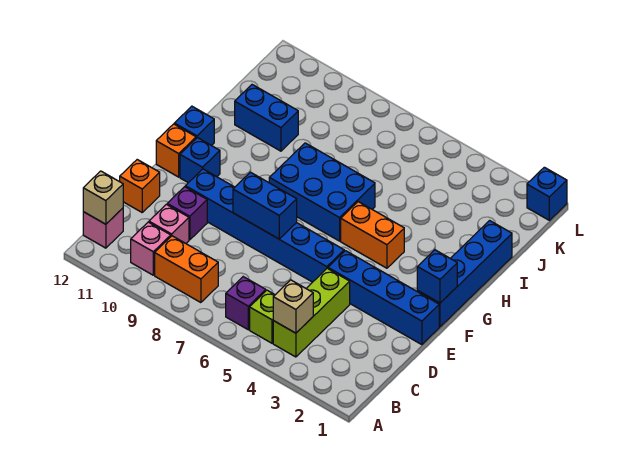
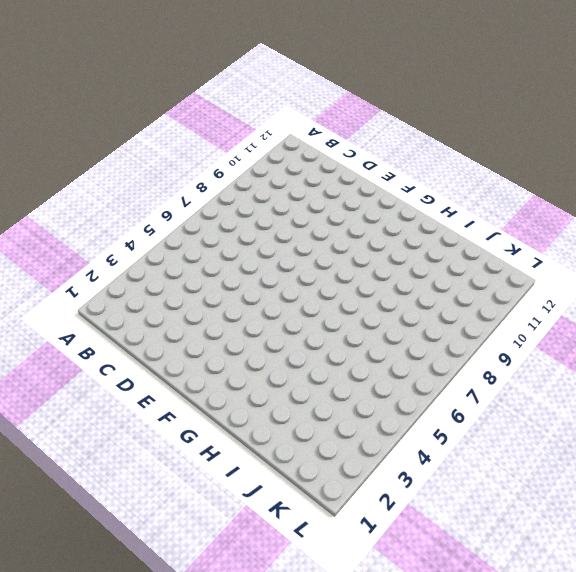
none -> lime 1x3 brick [273,268,350,357]
none -> lime 1x1 brick [250,290,275,343]
none -> purple 1x1 brick [226,277,266,330]

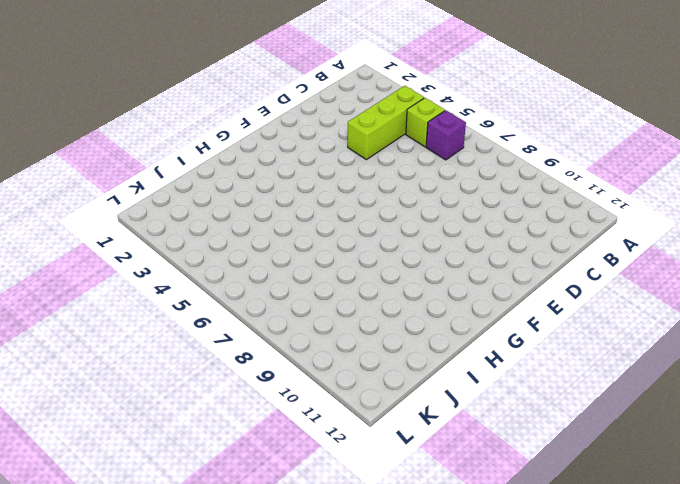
none -> orange 1x2 brick [155,236,218,303]
none -> pink 1x1 brick [131,222,171,275]
none -> pink 1x1 brick [83,208,123,248]

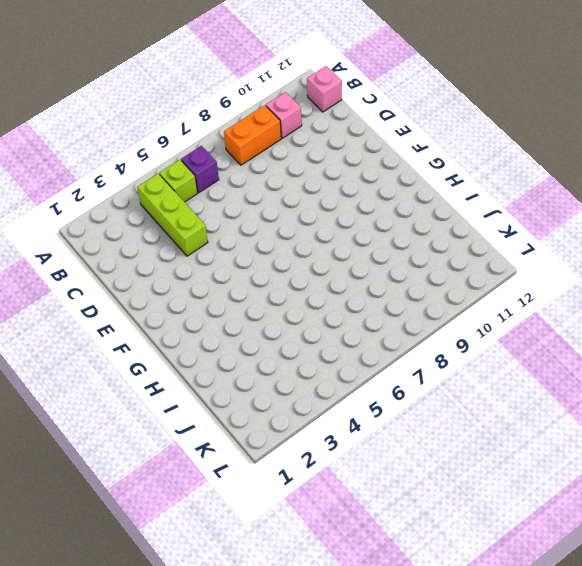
none -> pink 1x1 brick [149,204,189,243]
none -> purple 1x1 brick [167,187,207,240]
none -> orange 1x1 brick [120,160,160,212]

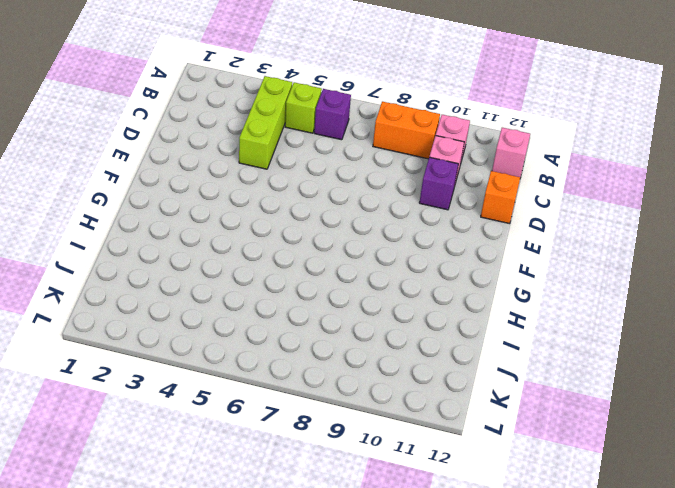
none -> blue 1x4 brick [328,251,439,345]
none -> blue 1x6 brick [185,169,344,282]
none -> blue 1x4 brick [417,221,512,327]

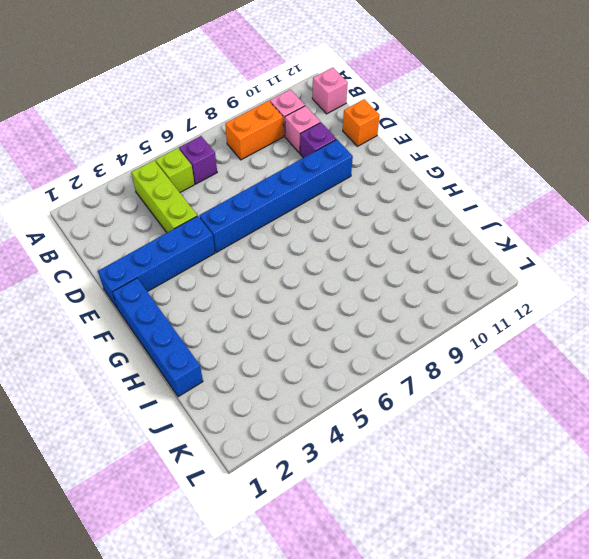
none -> blue 1x1 brick [180,138,220,183]
none -> orange 1x1 brick [156,124,196,177]
none -> orange 1x2 brick [341,202,404,268]

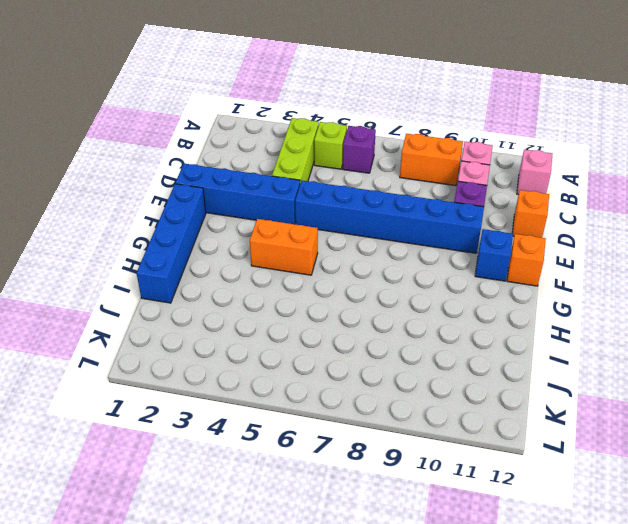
none -> blue 2x3 brick [269,143,375,241]
none -> blue 1x1 brick [174,106,214,146]
none -> blue 1x2 brick [235,85,298,151]

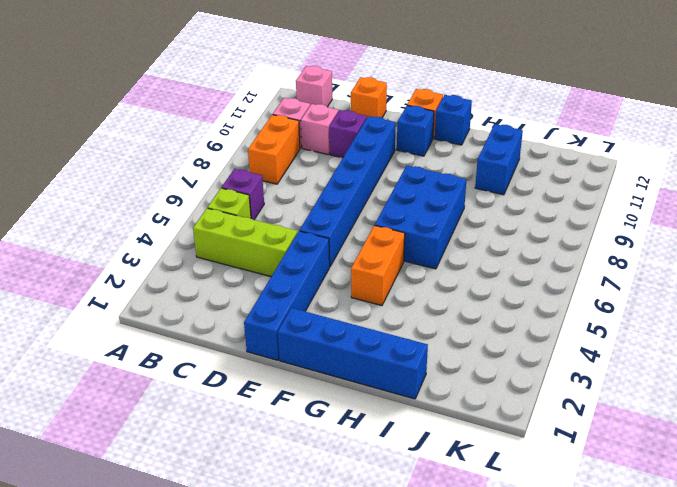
none -> blue 1x1 brick [527,167,567,220]
none -> tan 1x1 brick [273,280,313,333]
none -> tan 1x1 brick [83,171,123,224]

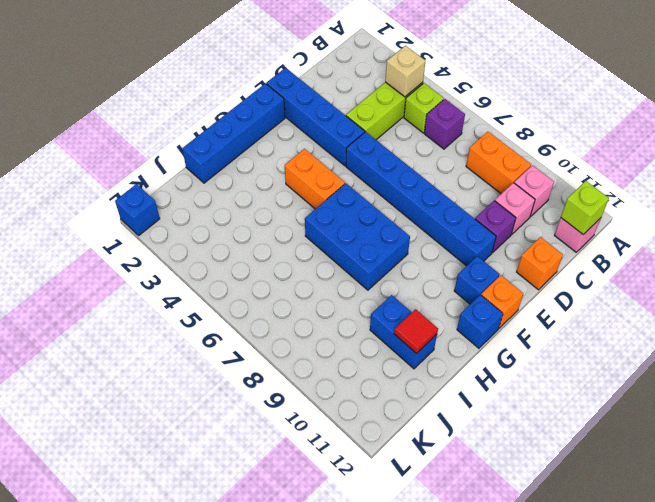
lime 1x1 brick [561,181,609,234] -> tan 1x1 brick [83,171,123,224]
red 1x1 tile [394,309,438,354] -> none
none -> blue 1x2 brick [233,172,297,239]
none -> blue 1x1 brick [417,250,457,303]

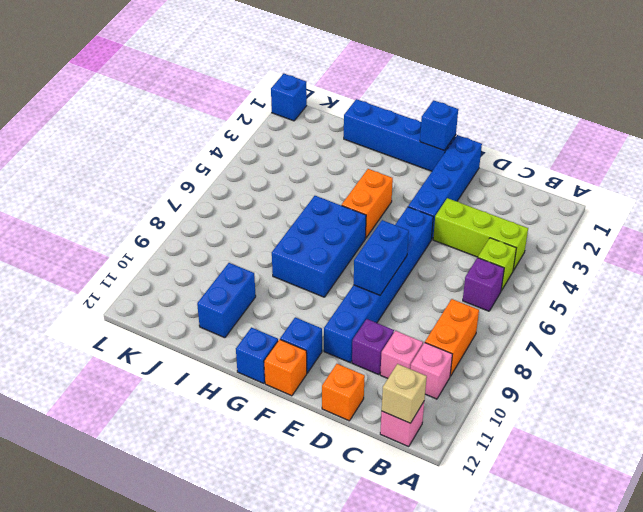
none -> tan 1x1 brick [273,280,313,333]

